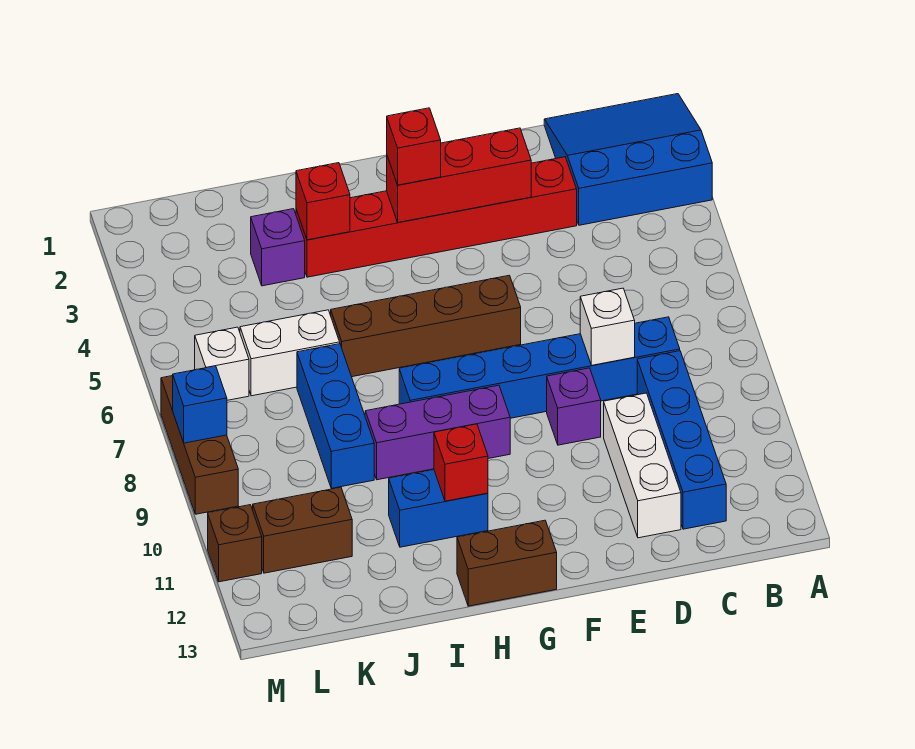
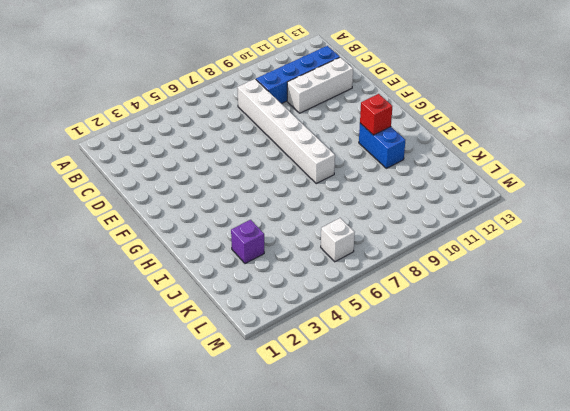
white 1x6 brick [237,79,335,183] -> blue 1x6 brick [399,317,680,418]
none -> blue 3x3 slope [544,94,712,225]
none -> red 1x6 brick [296,157,577,277]
none -> purple 1x1 brick [547,368,601,445]

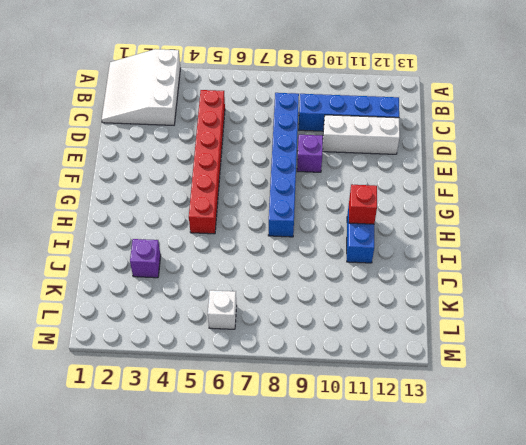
white 3x3 slope [102,49,180,125] -> blue 3x3 slope [544,94,712,225]
red 1x6 brick [189,90,225,234] -> red 1x6 brick moved to [296,157,577,277]
none -> brown 1x4 brick [331,275,521,377]
none -> purple 1x3 brick [365,385,510,480]
none -> brown 1x2 brick [457,520,557,606]

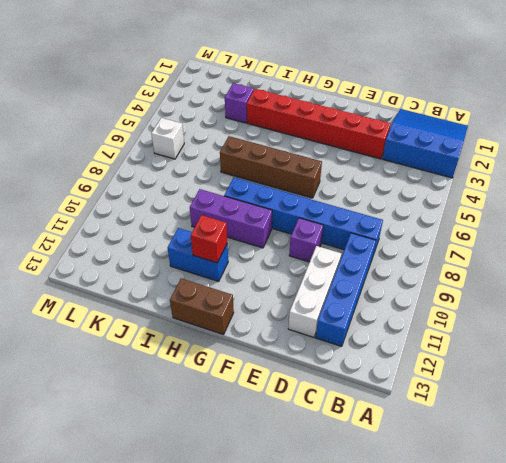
none -> white 1x2 brick [240,310,340,396]
none -> blue 1x3 brick [297,344,374,488]
none -> brown 1x2 brick [253,487,352,573]

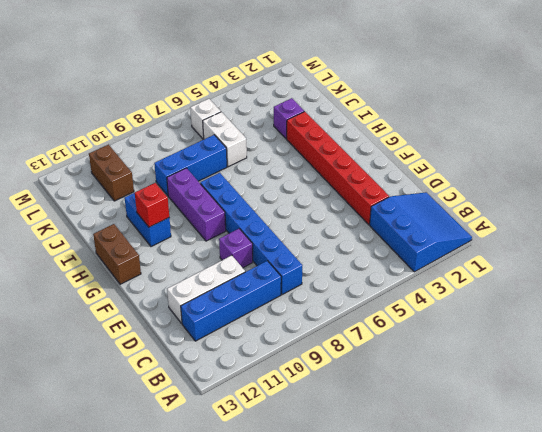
none -> brown 1x4 brick [331,275,521,377]
none -> brown 1x3 brick [161,376,238,514]
none -> brown 1x1 brick [208,505,262,582]

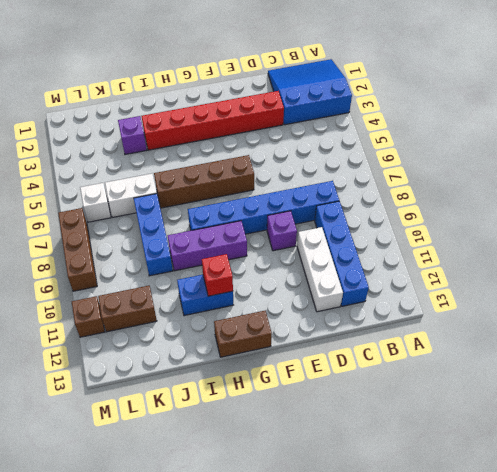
none -> white 1x1 brick [580,288,635,365]
none -> red 1x3 brick [387,128,531,222]
none -> red 1x1 brick [296,163,350,240]

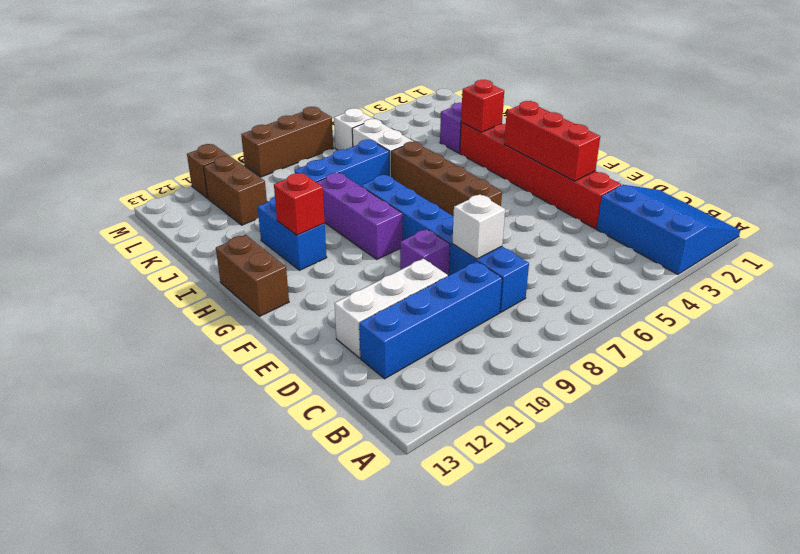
none -> blue 1x1 brick [173,366,227,443]
none -> red 1x1 brick [387,108,441,185]

